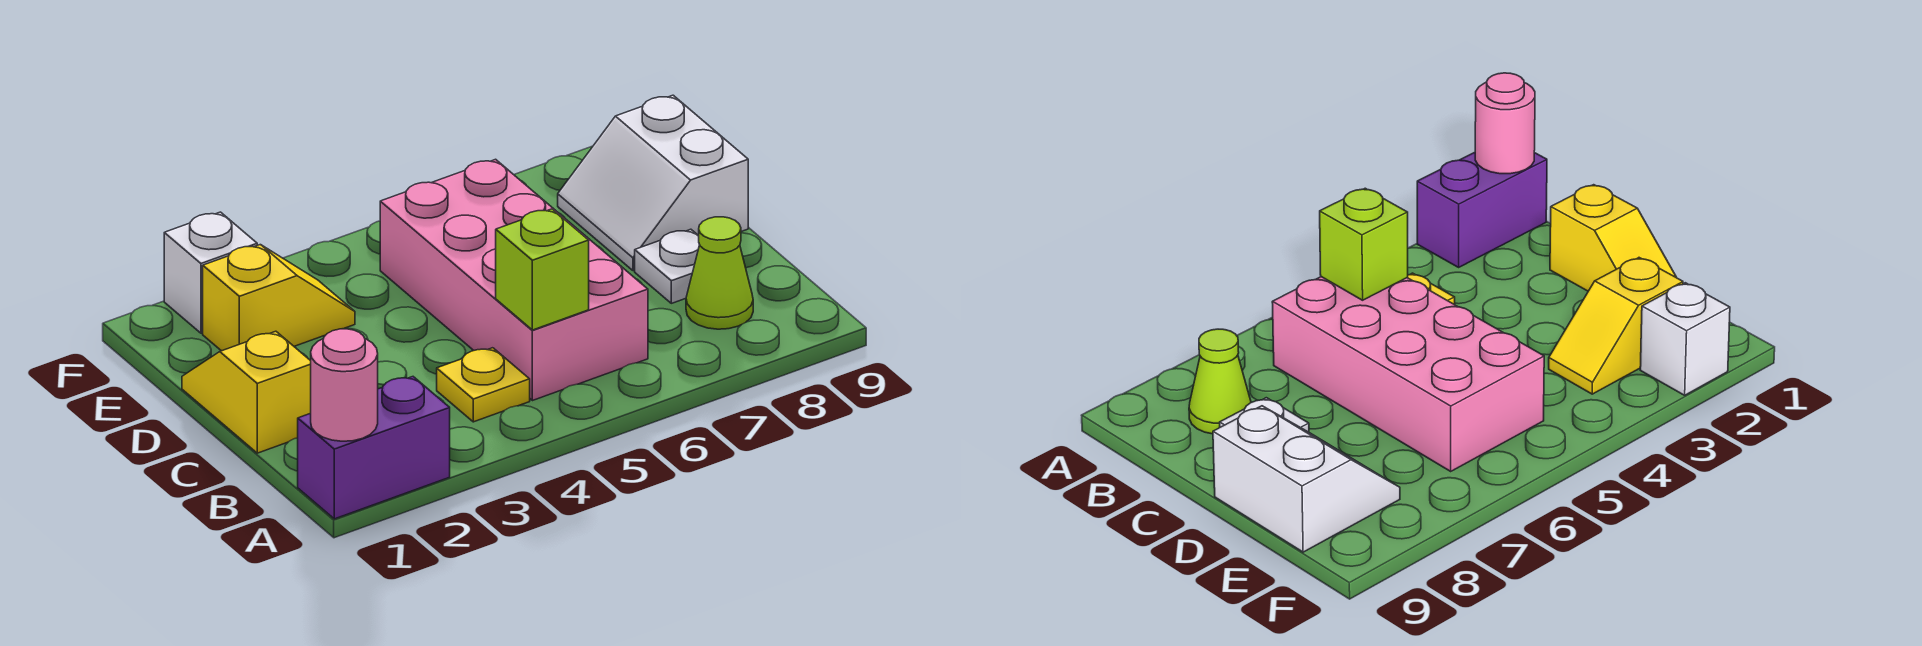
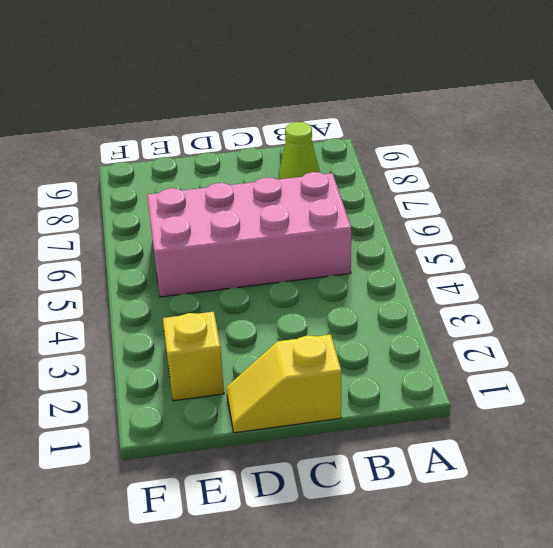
none -> purple 1x2 brick [298,377,450,519]
none -> yellow 1x1 plate [437,348,530,422]

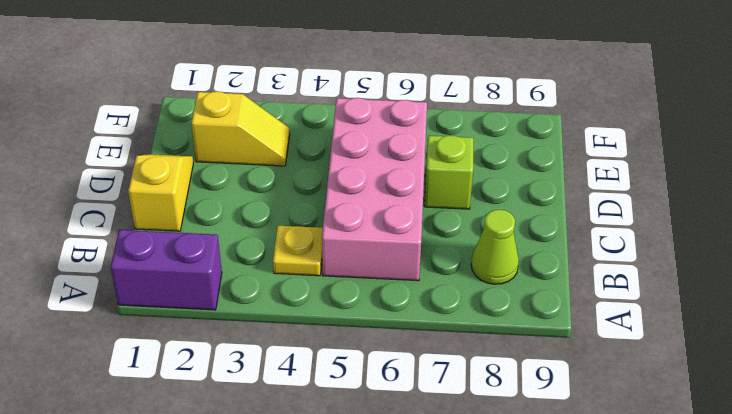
lime 1x1 brick [425,135,473,209] -> lime 1x1 brick moved to [496,209,589,330]
none -> white 1x1 plate [635,229,700,303]
none -> white 2x2 slope [558,95,748,271]

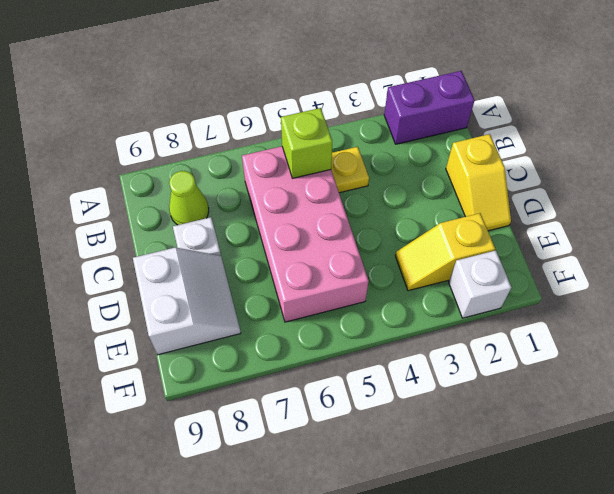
none -> pink 1x1 round brick [311,329,378,441]

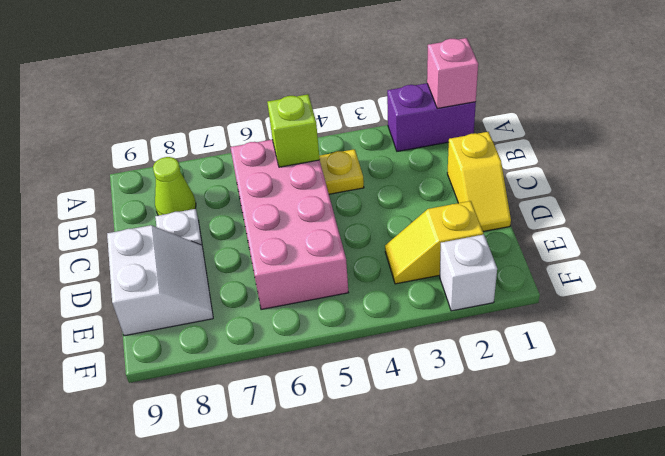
pink 1x1 brick [427,38,478,108] -> pink 1x1 round brick [311,329,378,441]

